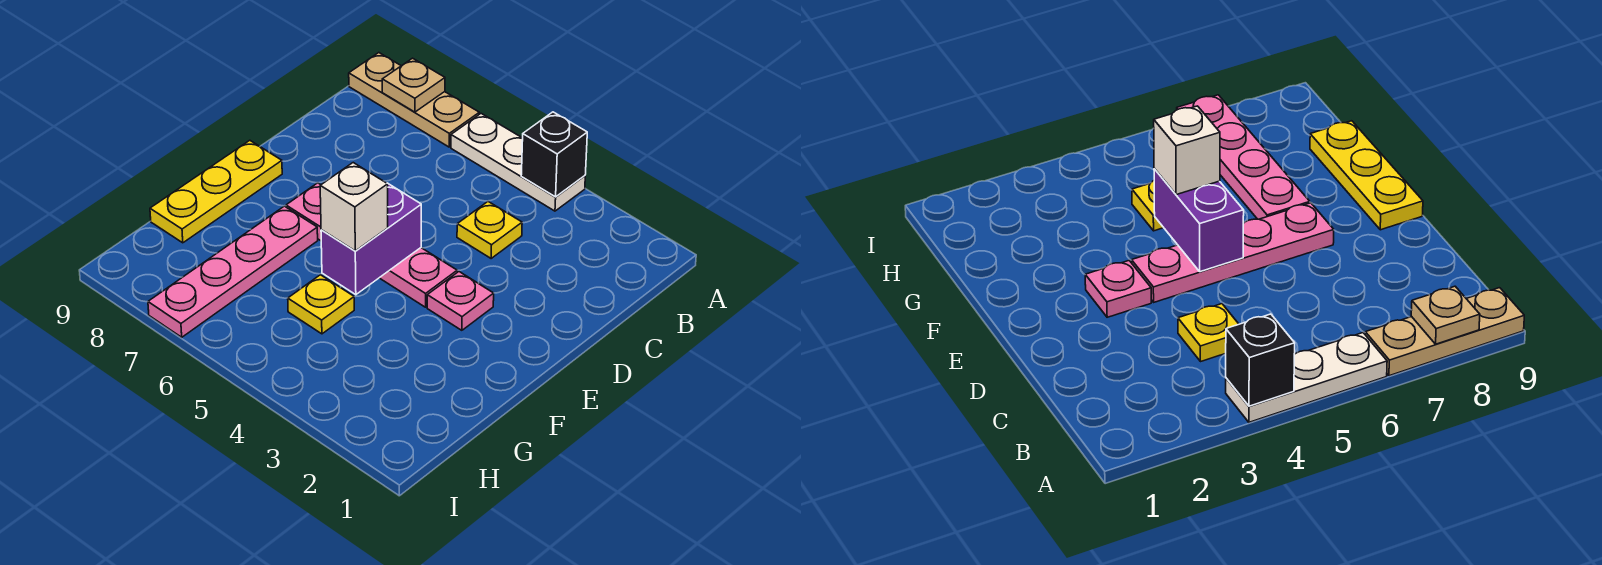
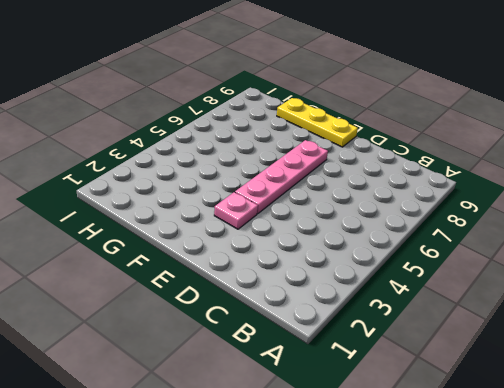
none -> white 1x3 plate [451,114,585,211]
none -> tan 1x3 plate [349,53,479,147]
none -> yellow 1x1 plate [457,202,522,258]

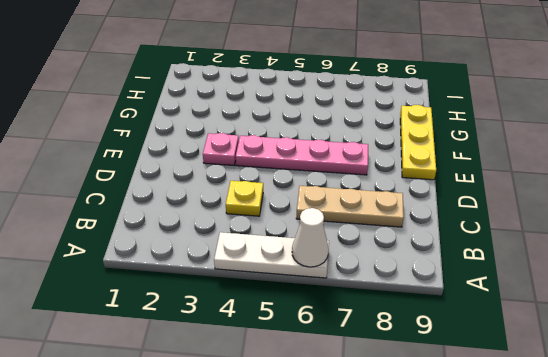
white 1x1 cone [292,208,329,267] -> none
tan 1x3 plate [296,186,404,227] -> tan 1x3 plate moved to [349,53,479,147]
none -> pink 1x4 plate [148,206,318,337]
none -> yellow 1x1 plate [288,275,354,334]
none -> black 1x1 brick [521,112,587,197]

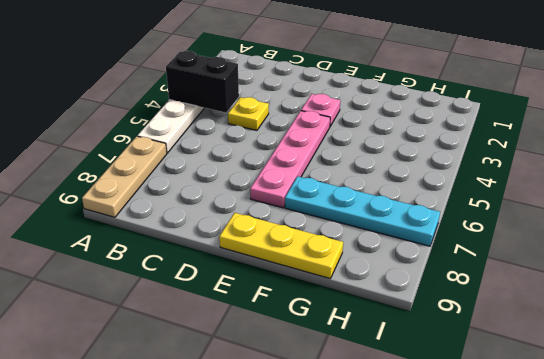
black 1x2 brick [166,51,239,113] -> black 1x1 brick [521,112,587,197]
cyan 1x4 plate [285,176,440,246] -> pink 1x4 plate [148,206,318,337]
none -> yellow 1x1 plate [288,275,354,334]
none -> tan 1x1 plate [382,58,445,112]
none -> purple 1x2 brick [321,183,421,295]

